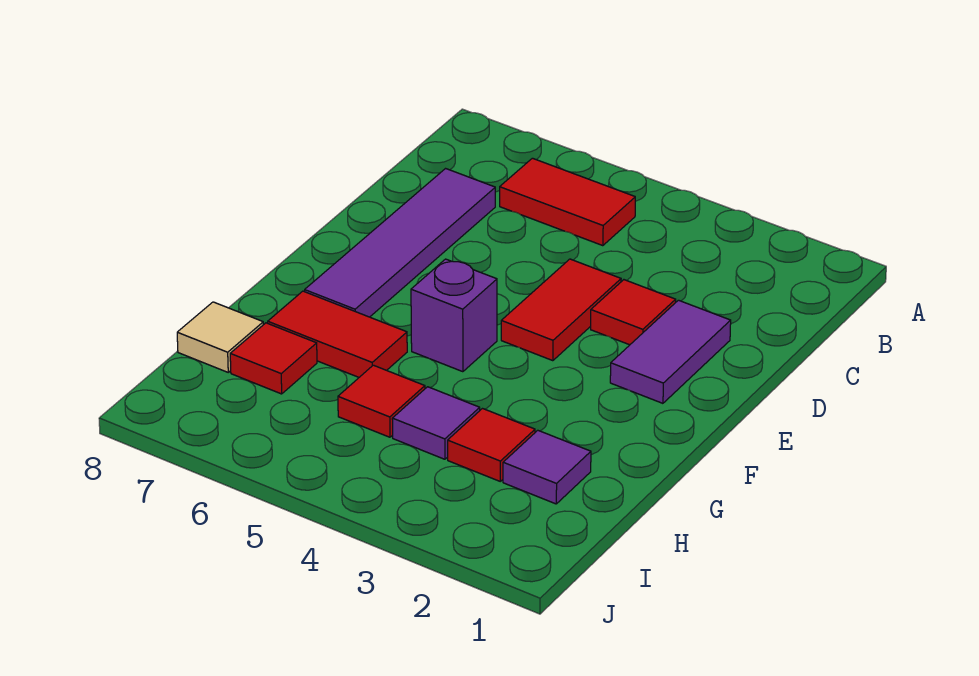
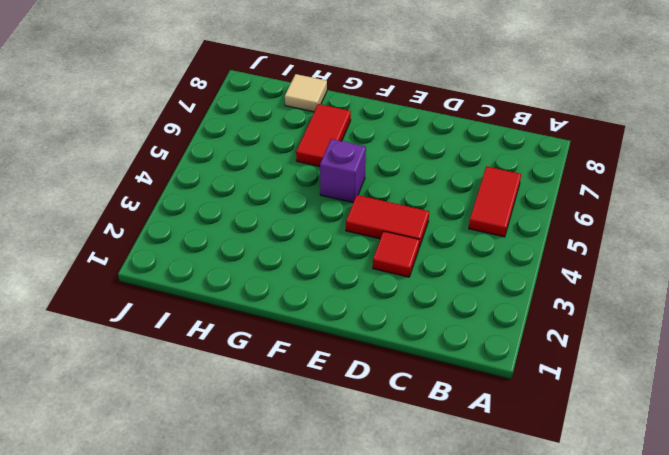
none -> purple 1x4 tile [305,169,495,317]
none -> purple 1x2 tile [610,300,731,403]
none -> purple 1x1 tile [503,430,591,504]

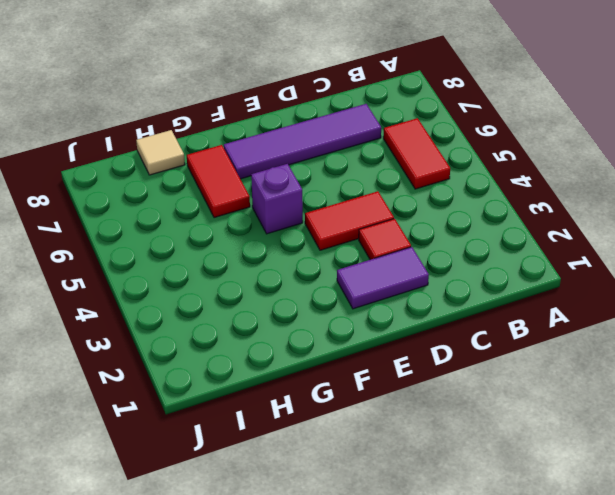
none -> purple 1x1 tile [503,430,591,504]
none -> red 1x1 tile [448,409,535,481]
none -> purple 1x1 tile [392,387,480,459]

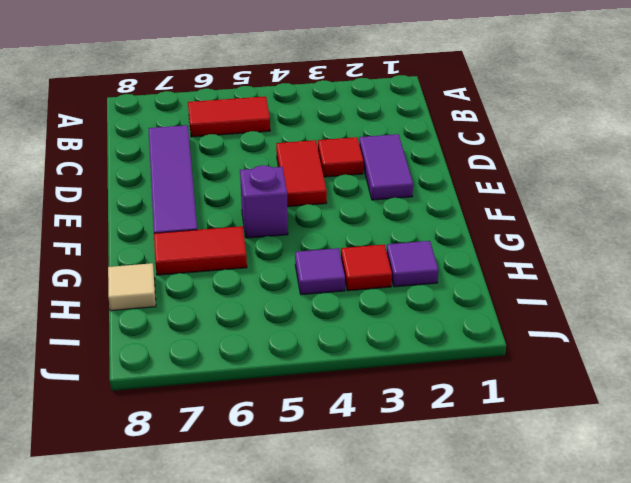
none -> red 1x1 tile [338,365,425,437]
none -> red 1x1 tile [230,323,317,394]

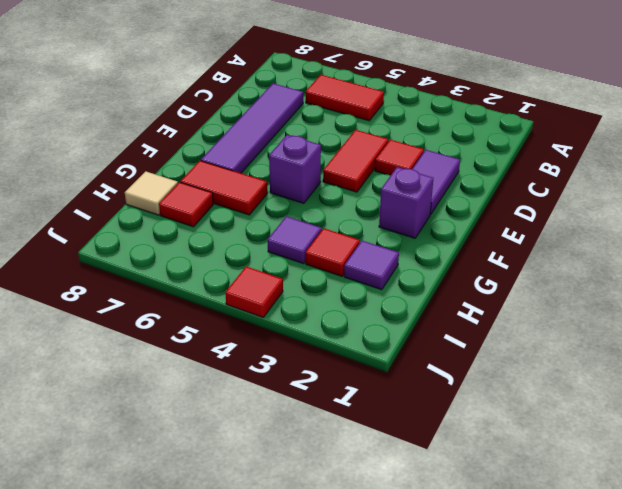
purple 1x1 brick [379,167,433,238] -> none
red 1x1 tile [225,266,283,317] -> red 1x1 tile moved to [338,365,425,437]

